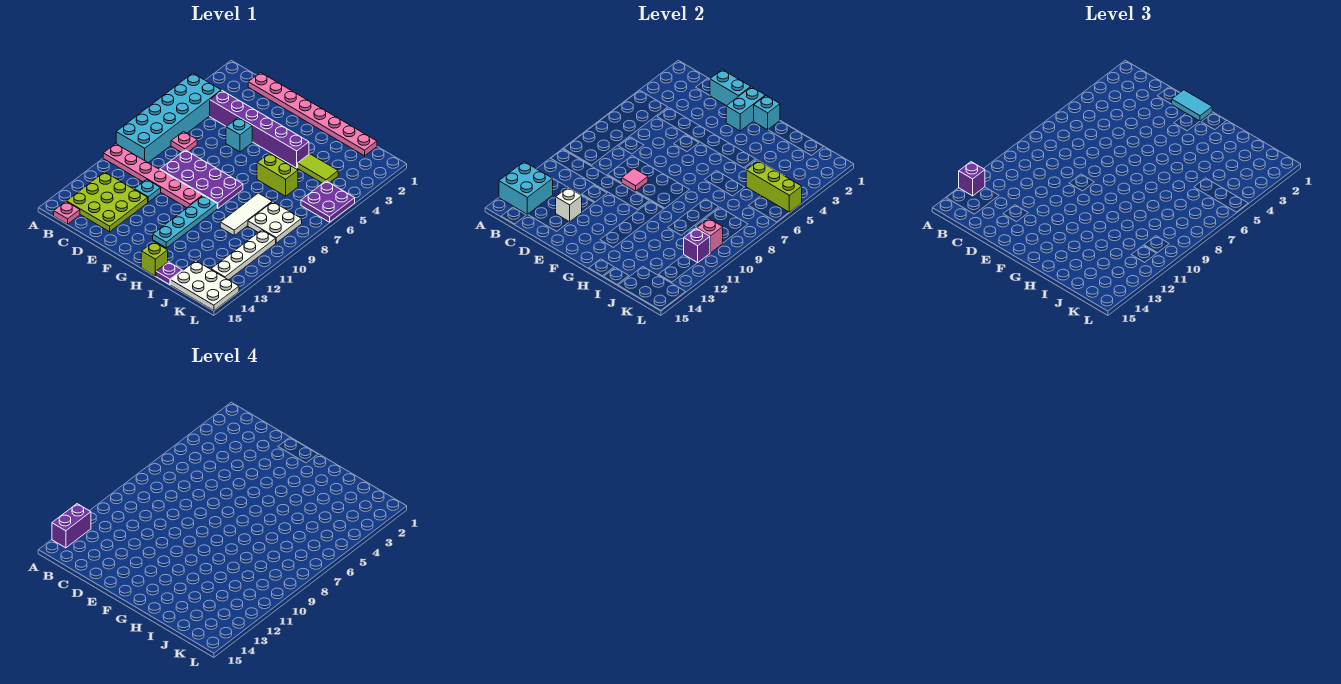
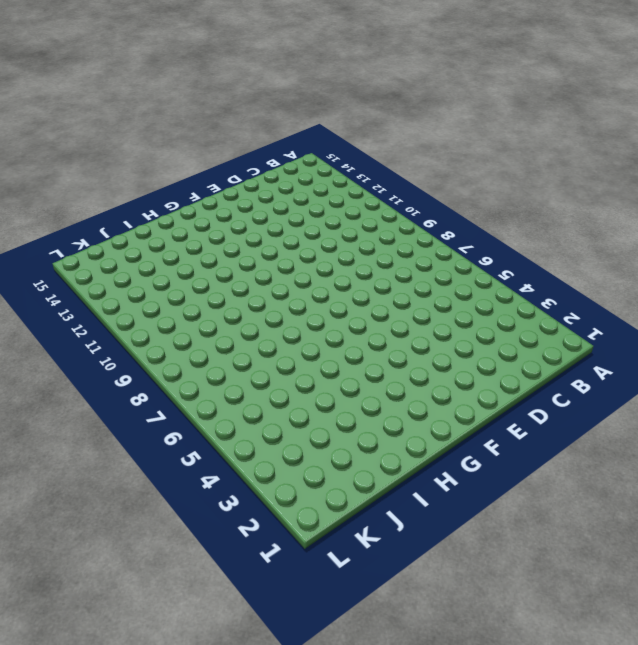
none -> cyan 2x6 brick [116,73,221,163]
none -> pink 1x6 plate [103,144,203,208]
none -> lime 3x3 plate [67,172,148,232]
none -> pink 1x1 plate [54,202,80,224]

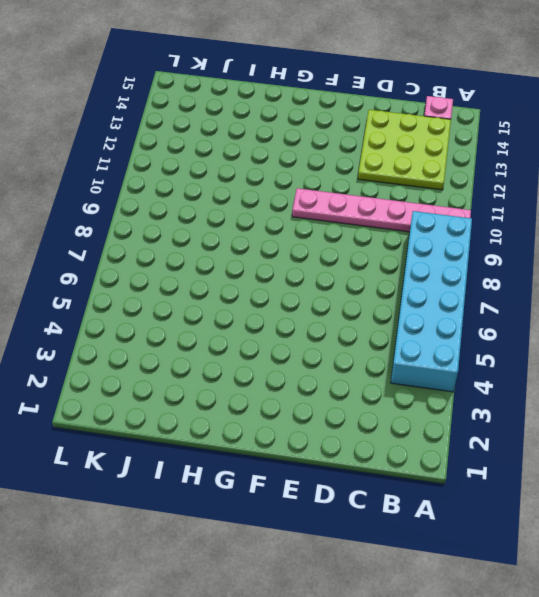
none -> pink 1x8 plate [248,73,377,156]
none -> purple 1x6 brick [210,91,309,168]
none -> pink 1x1 plate [171,132,197,152]
none -> purple 2x4 plate [160,150,243,208]

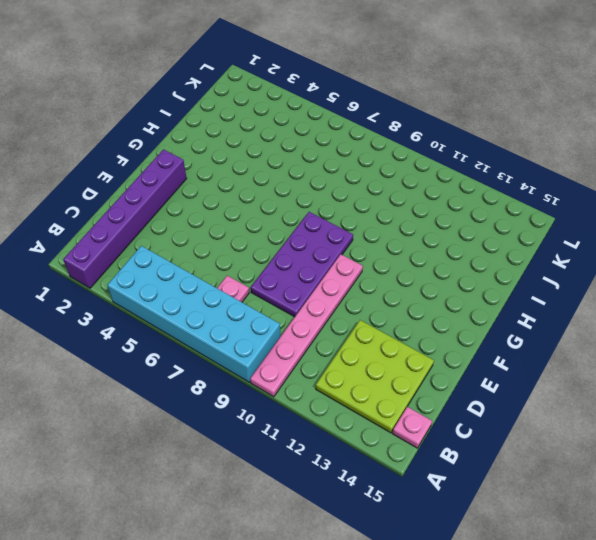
purple 1x6 brick [63,149,187,288] -> purple 1x6 brick moved to [210,91,309,168]
none -> pink 1x8 plate [248,73,377,156]
none -> cyan 1x1 plate [134,179,161,202]
none -> cyan 1x1 brick [226,118,252,152]
none -> cyan 1x4 plate [153,196,217,248]

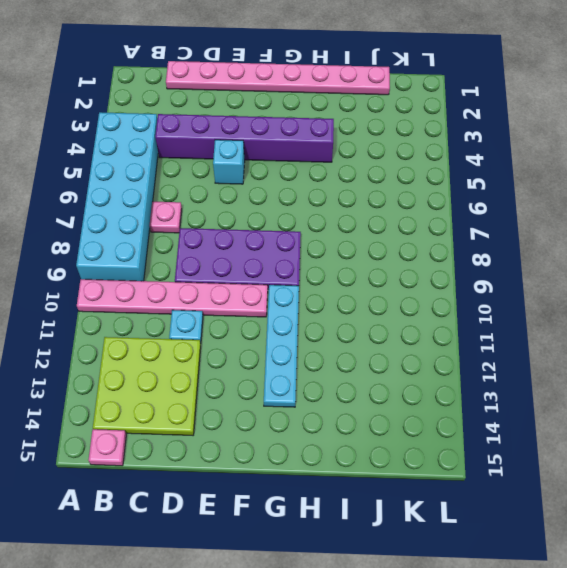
none -> lime 1x2 brick [257,153,298,196]
none -> lime 1x1 brick [141,242,168,276]
none -> lime 1x2 tile [298,154,338,183]
none -> white 1x3 tile [220,193,272,235]

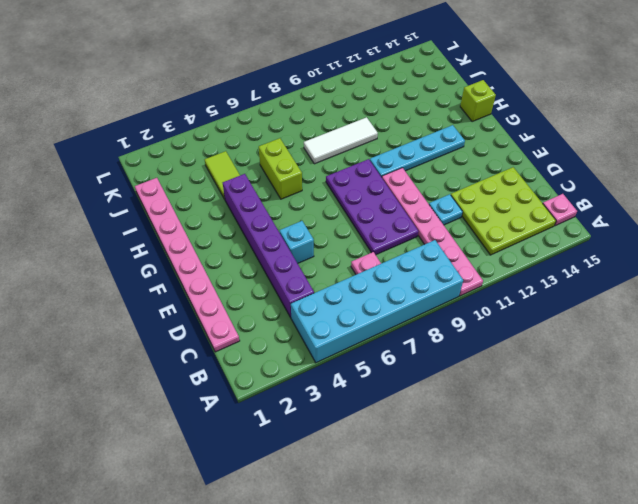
none -> purple 1x1 plate [156,262,182,285]
none -> white 2x2 plate [248,202,302,243]
none -> white 2x3 plate [171,261,239,311]
none -> purple 2x2 plate [301,181,355,222]

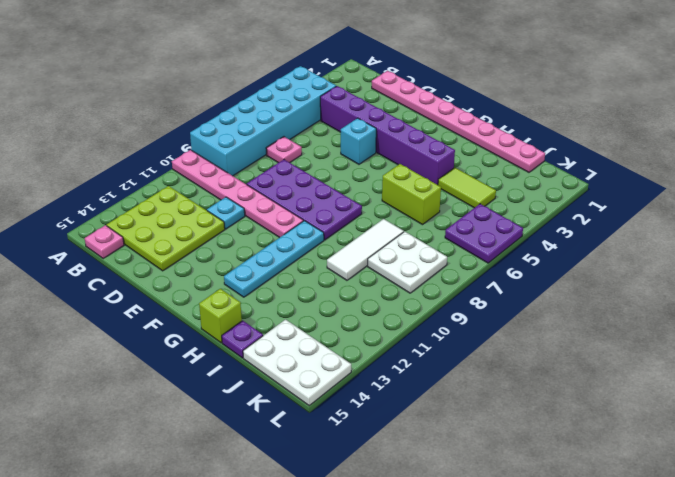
none -> white 1x4 plate [211,230,276,280]
none -> cyan 2x2 brick [499,162,553,215]
none -> cyan 1x2 brick [710,70,750,106]
none -> white 1x1 brick [556,188,582,222]

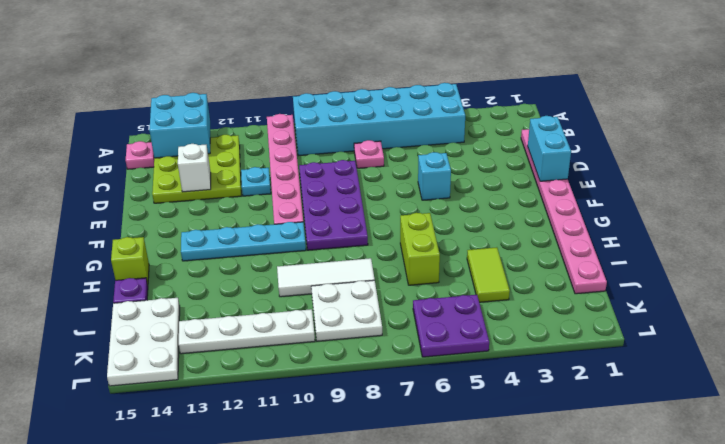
none -> purple 1x6 brick [210,91,309,168]
none -> pink 1x1 tile [622,169,648,191]
none -> cyan 1x2 brick [726,87,765,131]
none -> cyan 1x1 brick [754,96,780,130]

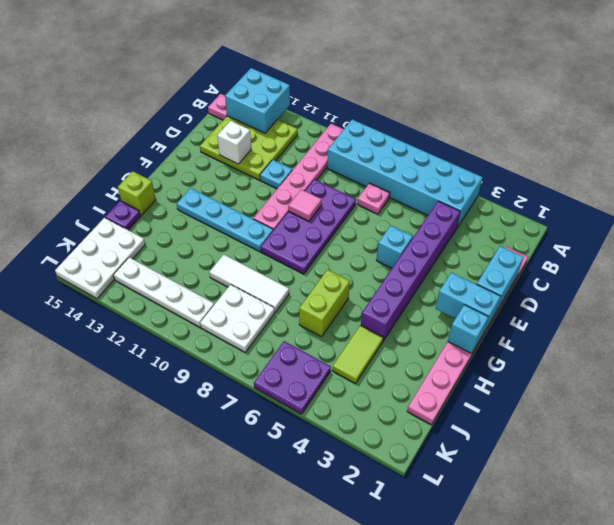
none -> lime 1x3 brick [746,161,802,212]
none -> pink 1x1 brick [697,219,723,253]
none -> purple 1x1 brick [684,228,710,263]
none -> purple 1x1 brick [959,162,985,196]

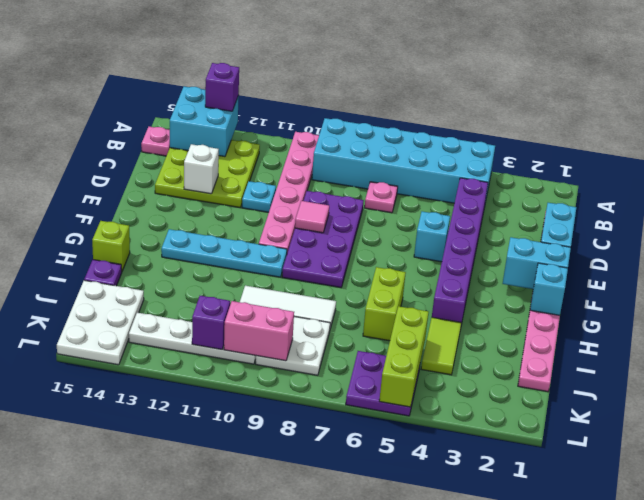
pink 1x2 brick [224,301,294,361] -> pink 1x1 brick [697,219,723,253]
none -> cyan 1x2 tile [1172,90,1212,121]
none -> purple 1x2 brick [52,504,91,548]

